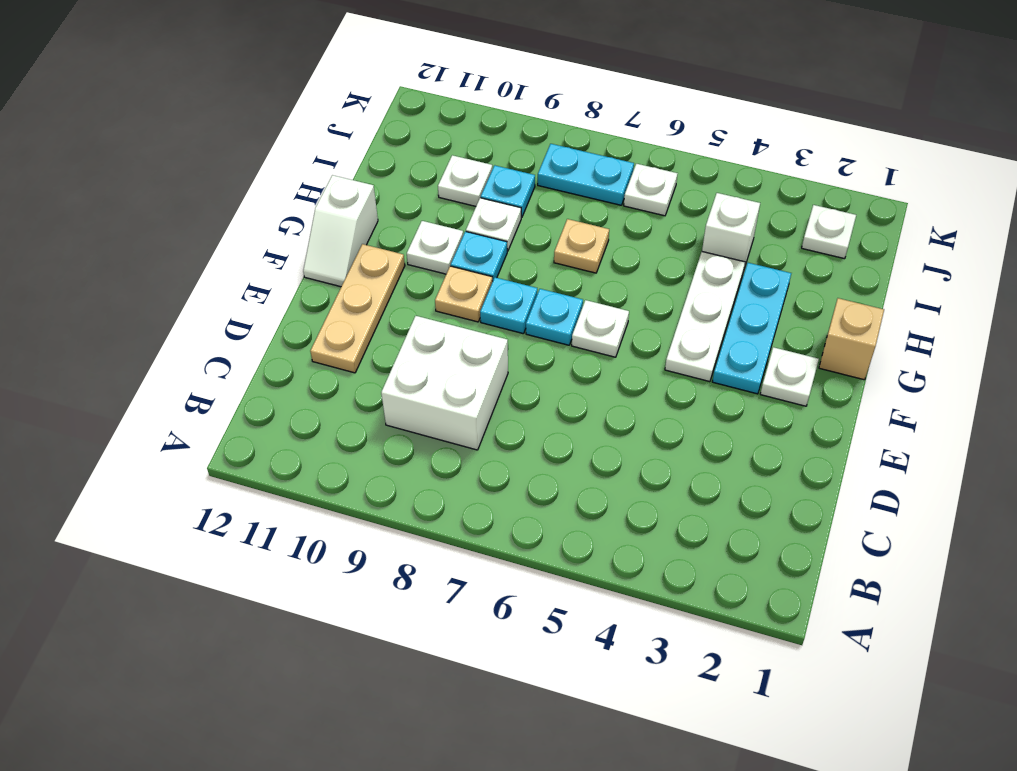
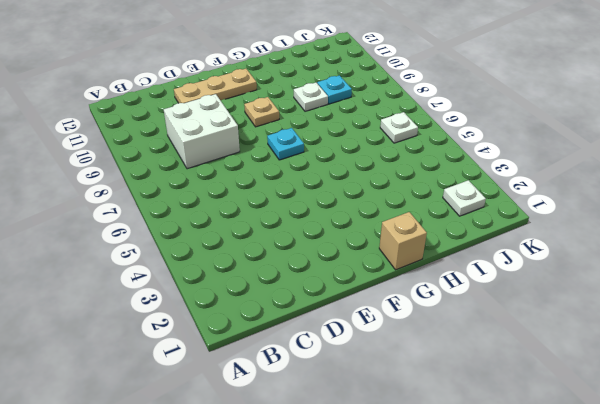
none -> white 1x1 plate [760,347,819,406]
none -> cyan 1x3 plate [712,263,791,394]
none -> white 1x3 plate [665,252,745,382]

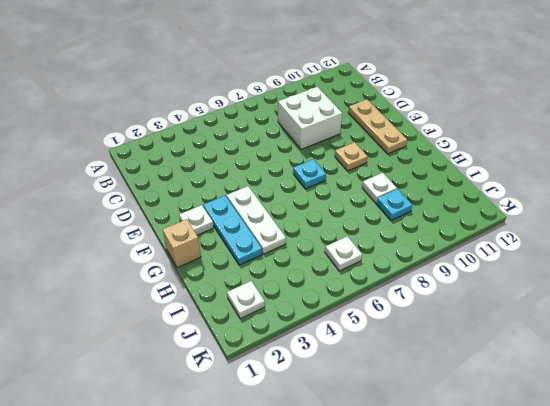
none -> white 1x1 plate [572,300,629,357]
none -> cyan 1x1 plate [480,277,537,334]
none -> white 1x2 slope [303,175,378,287]

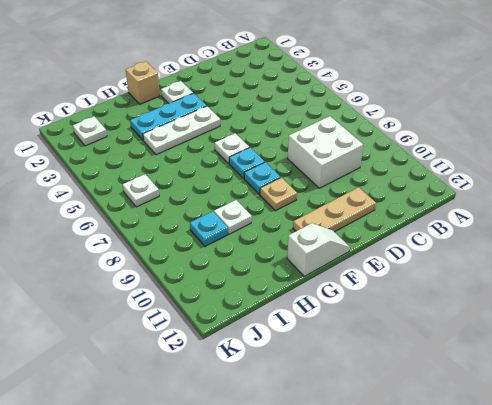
none -> cyan 1x1 plate [451,231,507,281]
none -> white 1x1 plate [407,221,463,274]
none -> tan 1x1 plate [554,219,609,273]

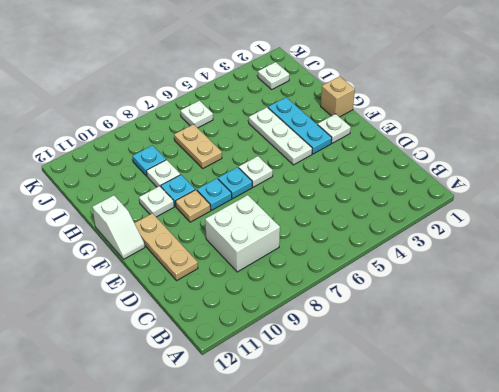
tan 1x2 plate [174,124,222,168] -> tan 1x1 plate [554,219,609,273]
none -> white 1x1 brick [702,193,760,268]
none -> white 1x1 plate [438,155,492,206]
none -> cyan 1x2 plate [538,144,634,205]

